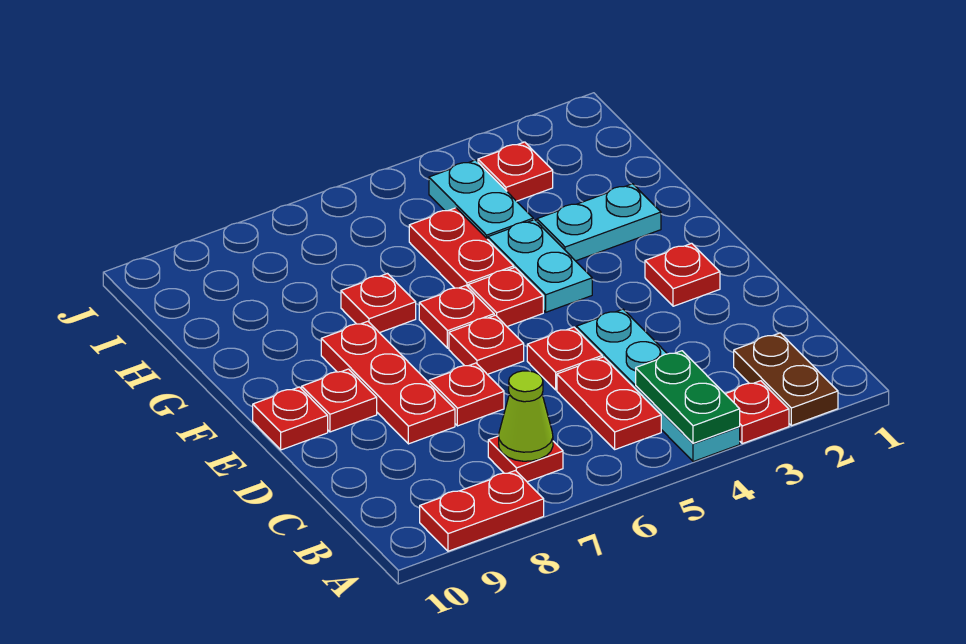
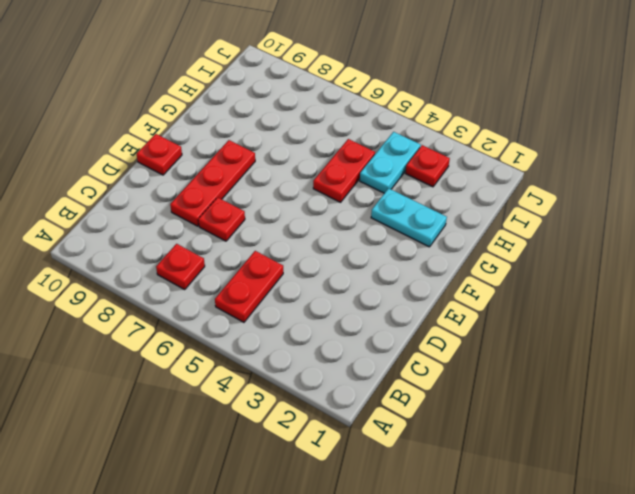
none -> brown 1x2 plate [734,333,838,426]
none -> red 1x1 plate [726,381,789,444]
none -> cyan 1x4 plate [576,309,740,462]

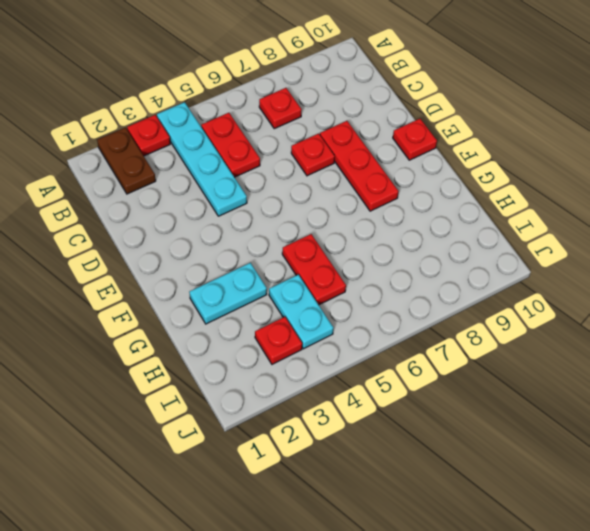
none -> red 1x2 plate [420,471,544,551]
none -> red 1x1 plate [527,327,602,390]
none -> red 1x1 plate [645,243,720,306]

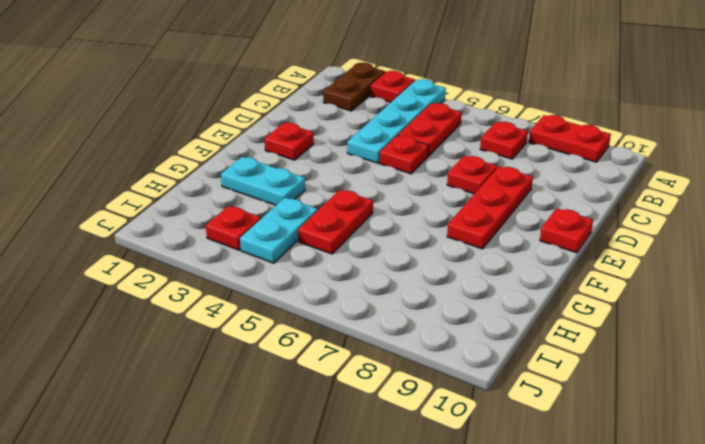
none -> red 1x1 plate [449,315,524,374]
none -> red 1x1 plate [302,369,377,432]
none -> cyan 1x2 plate [488,220,592,312]

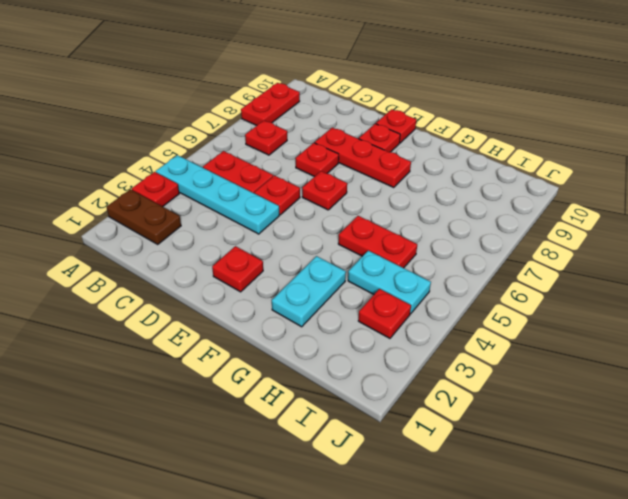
none -> cyan 1x2 plate [488,220,592,312]
none -> red 1x1 plate [468,268,543,326]
none -> red 1x1 plate [419,286,494,348]

